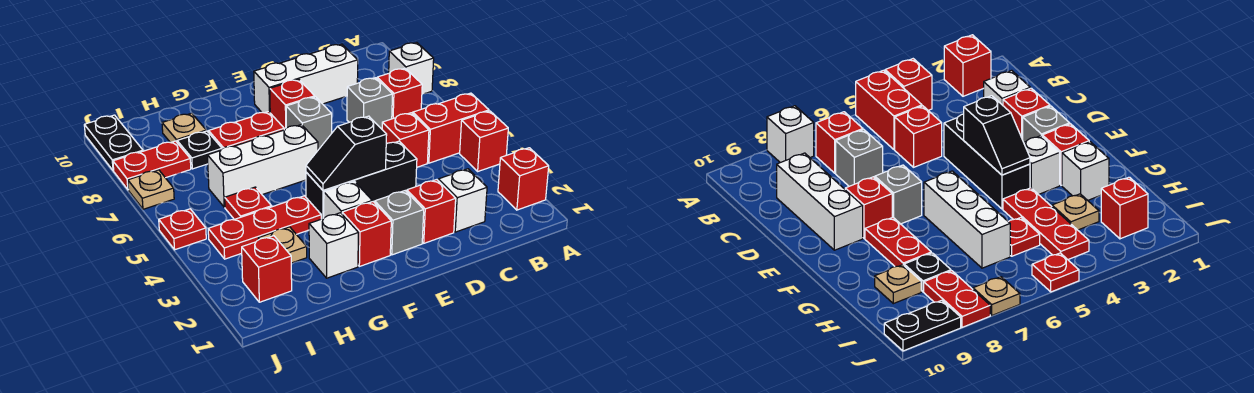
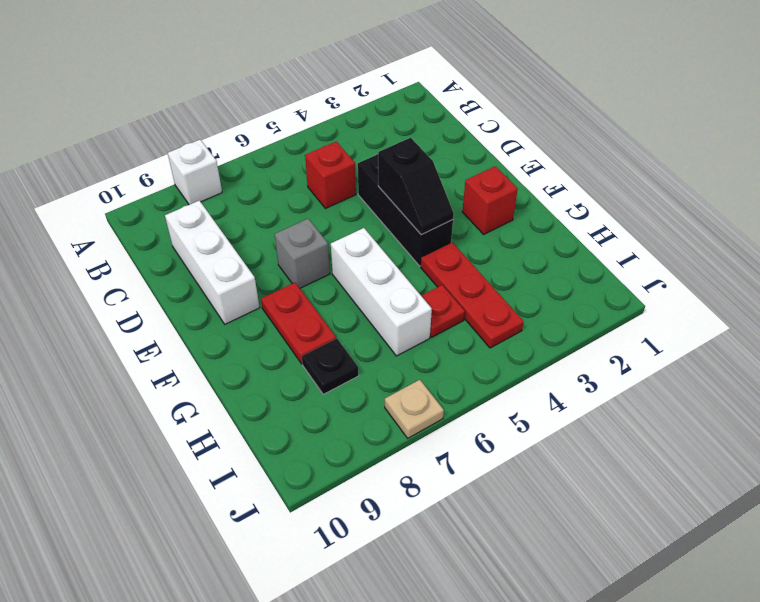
none -> red 1x1 brick [498,148,549,210]
none -> red 1x1 brick [460,111,508,171]
none -> red 1x2 brick [413,93,489,163]
none -> red 1x1 brick [377,68,422,119]

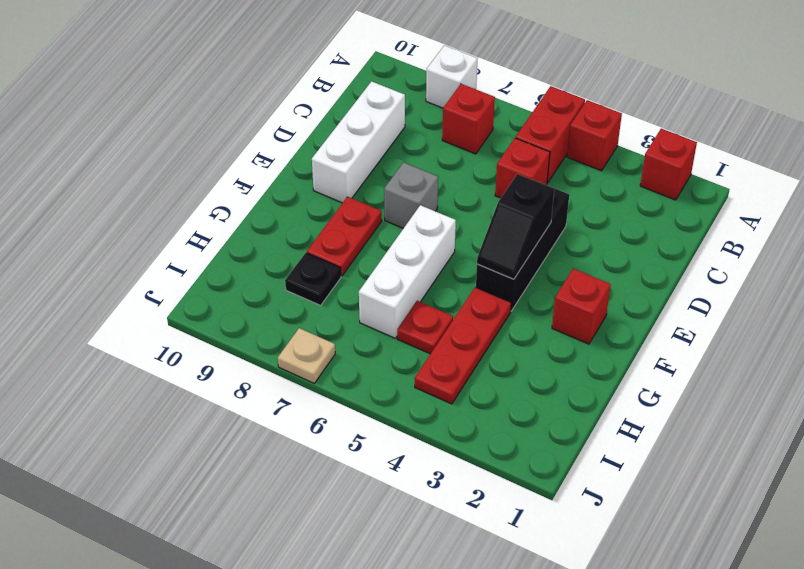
none -> white 1x1 brick [438,169,487,232]
none -> grey 1x1 brick [347,78,392,129]
none -> red 1x1 brick [407,180,456,243]
none -> grey 1x1 brick [375,191,424,255]

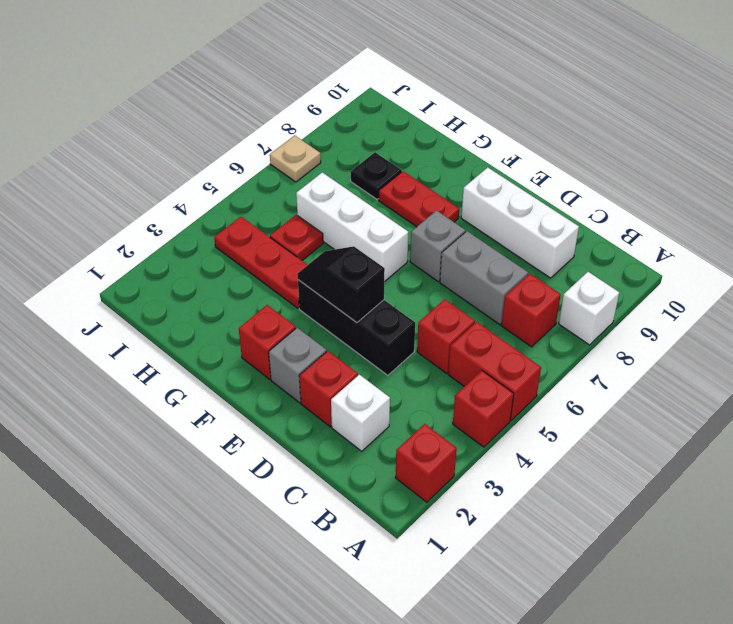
grey 1x2 brick [440,231,528,325] -> grey 1x1 brick [347,78,392,129]
none -> red 1x1 brick [270,79,315,130]
none -> white 1x1 brick [324,182,372,218]
none -> white 1x1 brick [309,213,358,278]
none -> tan 1x1 plate [258,227,307,263]

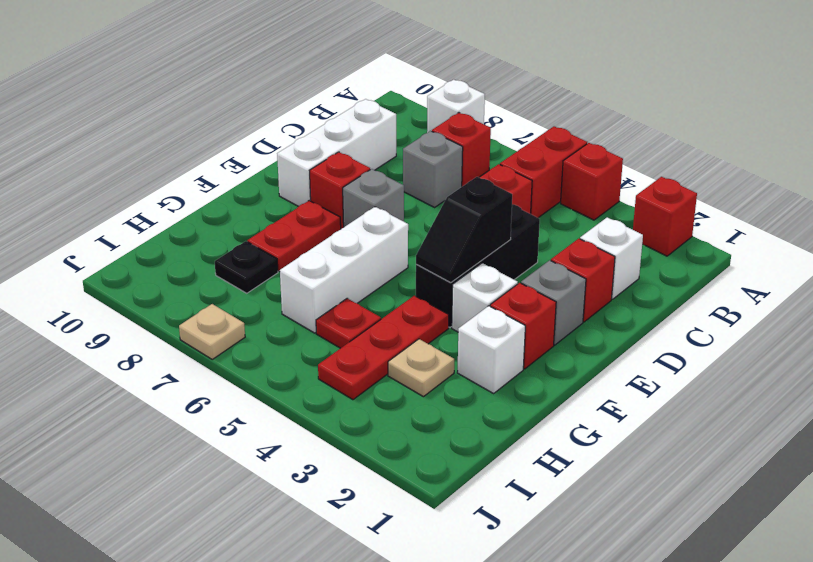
none -> tan 1x1 plate [162,113,206,143]
none -> red 1x1 brick [242,236,292,302]
none -> red 1x2 plate [113,141,191,190]
none -> red 1x1 plate [159,209,206,250]

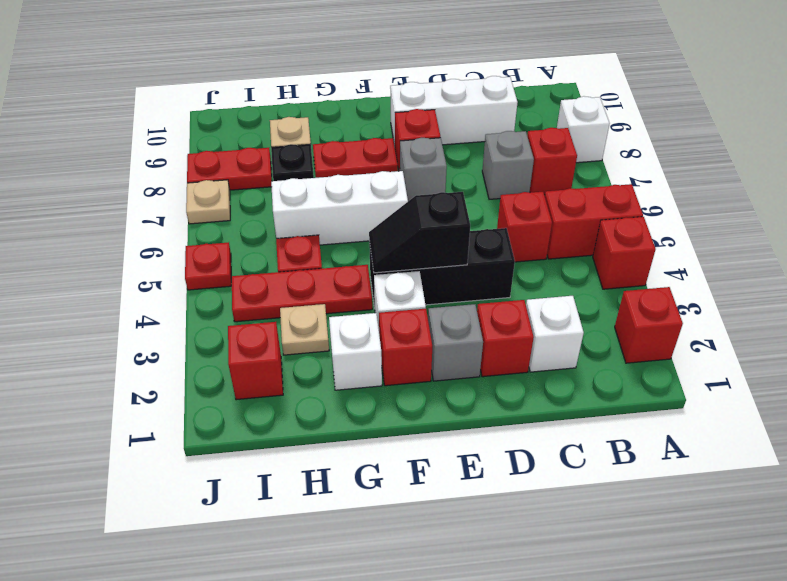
none -> black 1x2 plate [84,115,143,171]

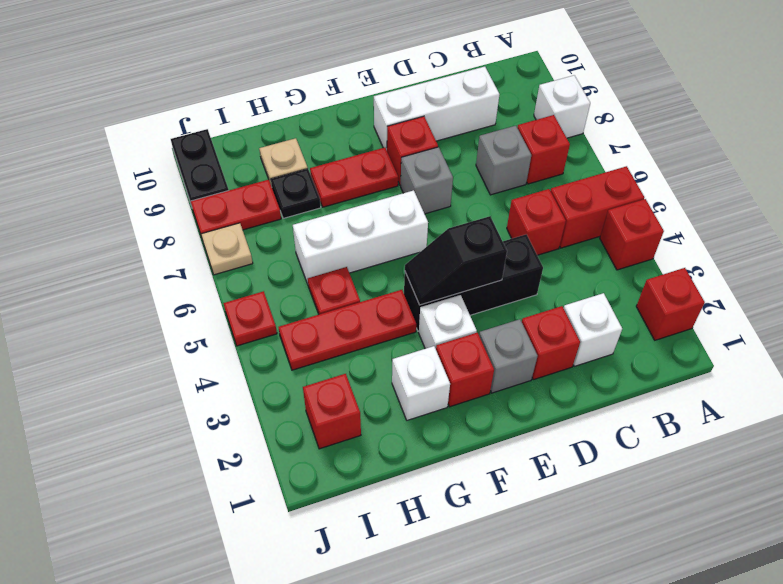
none -> tan 1x1 plate [258,227,307,263]

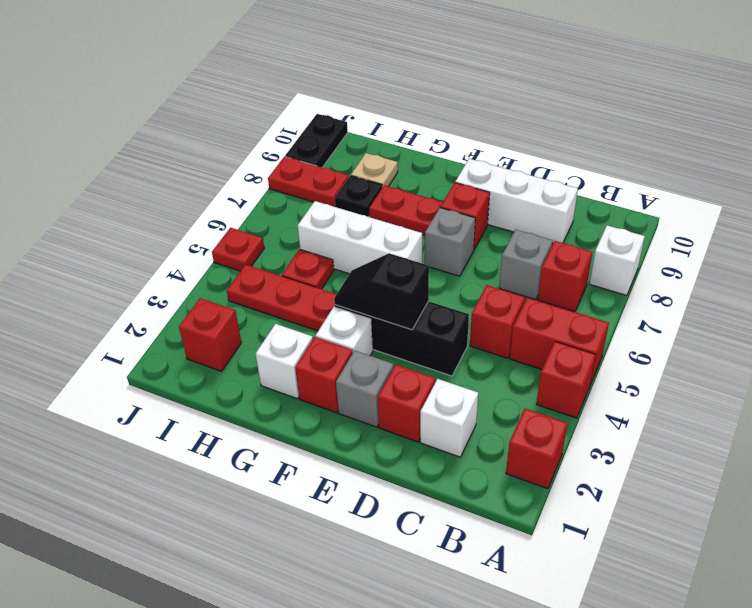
none -> tan 1x1 plate [258,227,307,263]
none -> tan 1x1 plate [128,170,174,209]

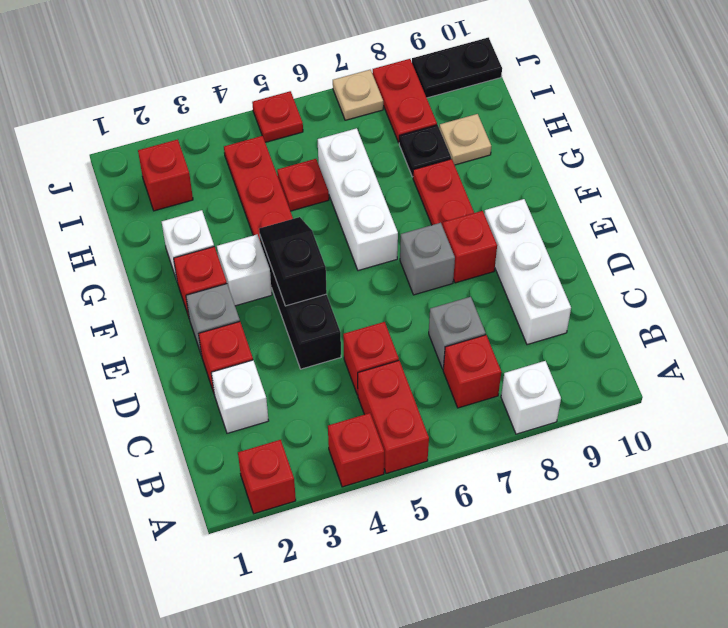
none -> tan 1x1 plate [258,227,307,263]

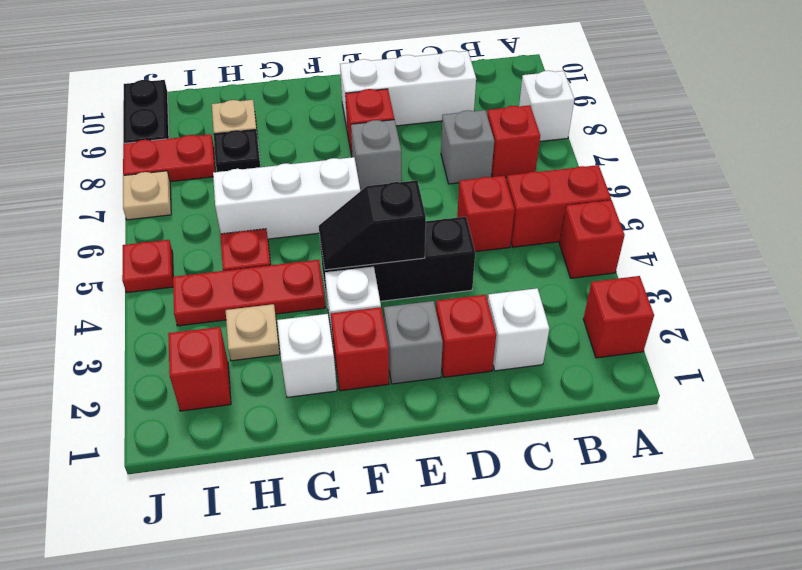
none -> red 1x2 plate [209,112,284,149]

